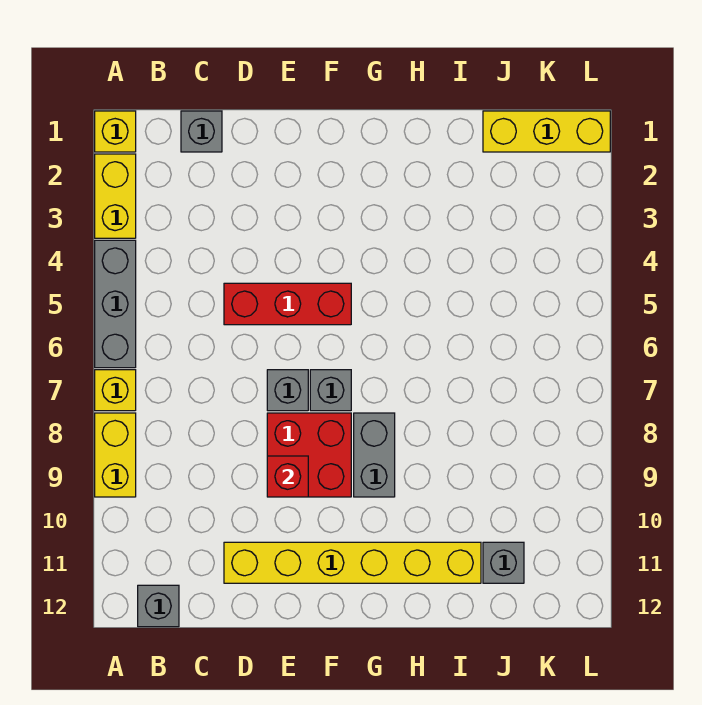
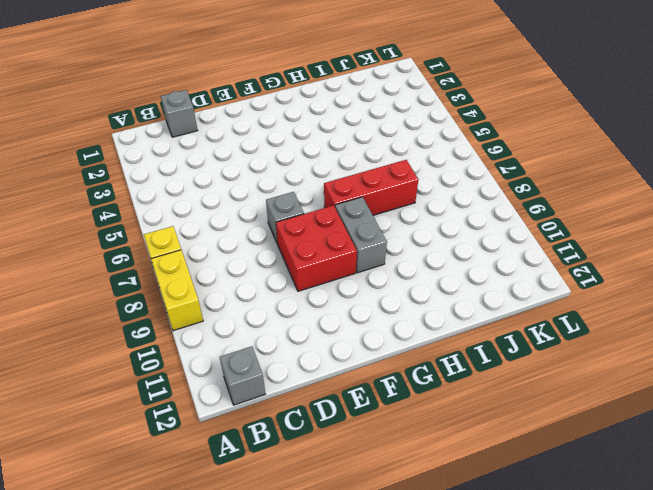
red 1x3 brick [324,160,418,215] -> red 1x3 brick moved to [224,283,351,325]
none -> yellow 1x1 brick [95,111,136,152]
none -> yellow 1x2 brick [95,154,136,238]
none -> grey 1x3 brick [95,240,136,368]

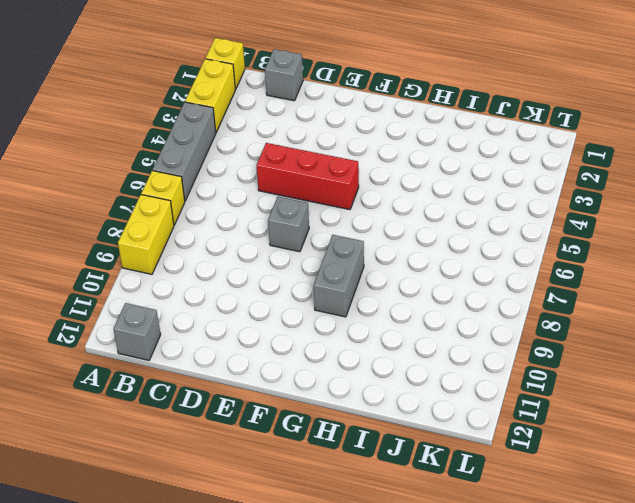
none -> yellow 1x6 brick [224,542,481,583]
none -> red 2x2 brick [267,413,351,497]
none -> grey 1x1 brick [310,370,351,411]

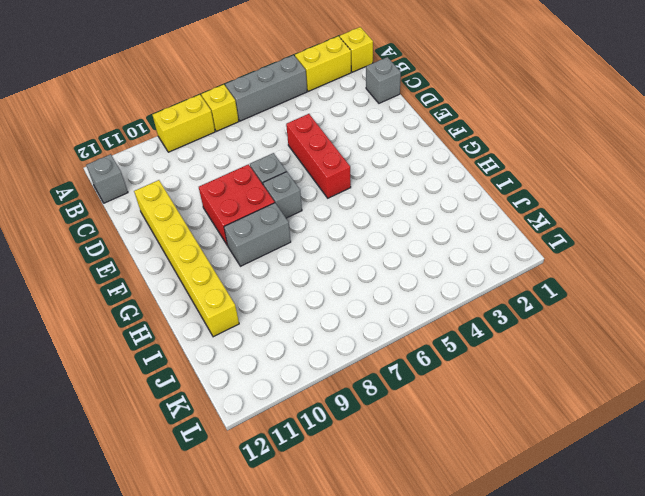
none -> yellow 1x3 brick [483,111,610,152]
none -> grey 1x1 brick [483,542,524,583]
none -> red 1x1 brick [267,456,308,497]

